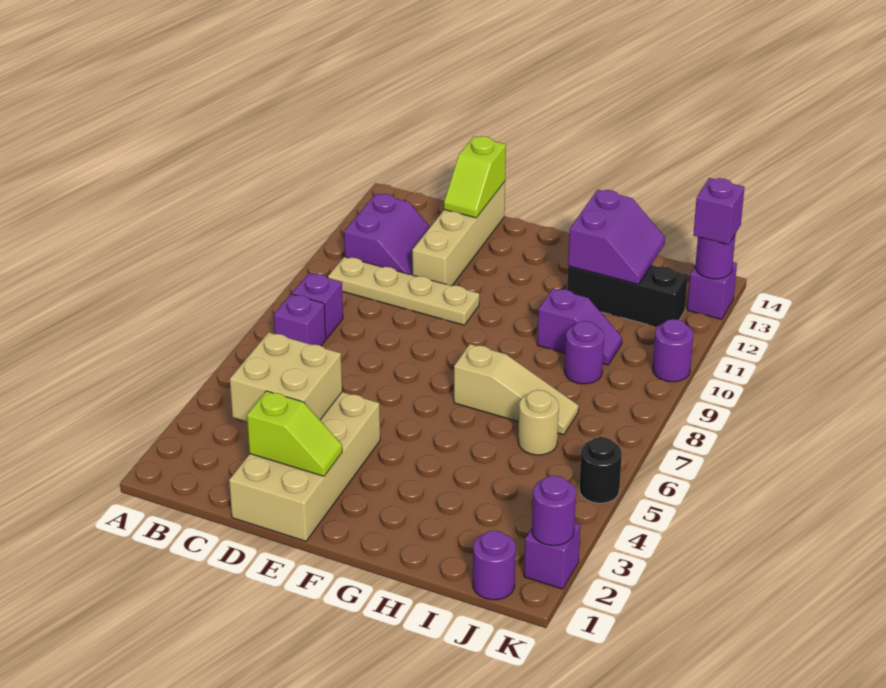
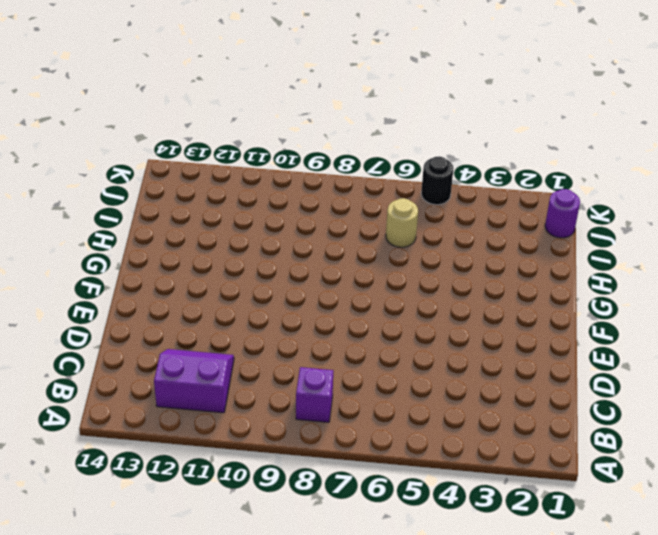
none -> purple 1x1 brick [274,294,326,346]
none -> tan 1x4 plate [328,257,479,325]
none -> tan 2x4 brick [229,392,380,541]

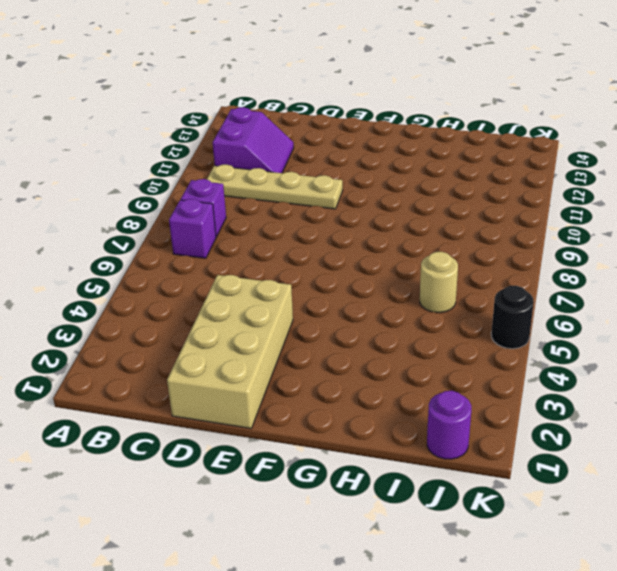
none -> tan 1x4 brick [412,182,505,286]
none -> tan 1x3 slope [454,344,579,435]
none -> purple 1x2 slope [537,288,622,365]

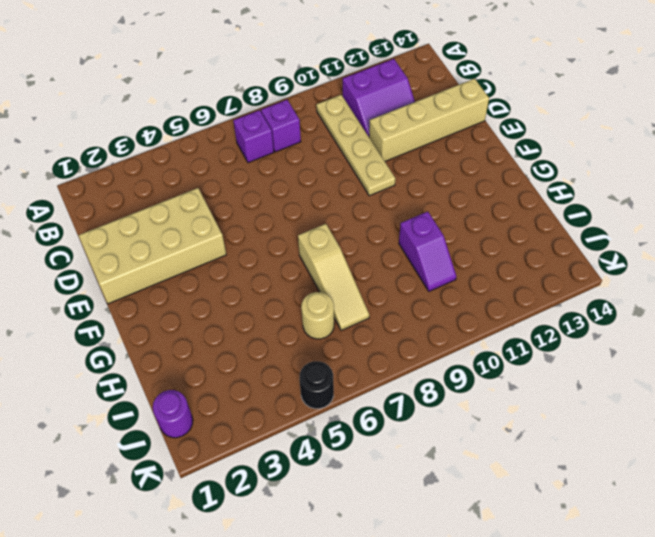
none -> black 1x3 brick [567,265,688,327]
none -> purple 1x1 round brick [565,321,604,384]
none -> purple 1x1 brick [524,523,580,589]

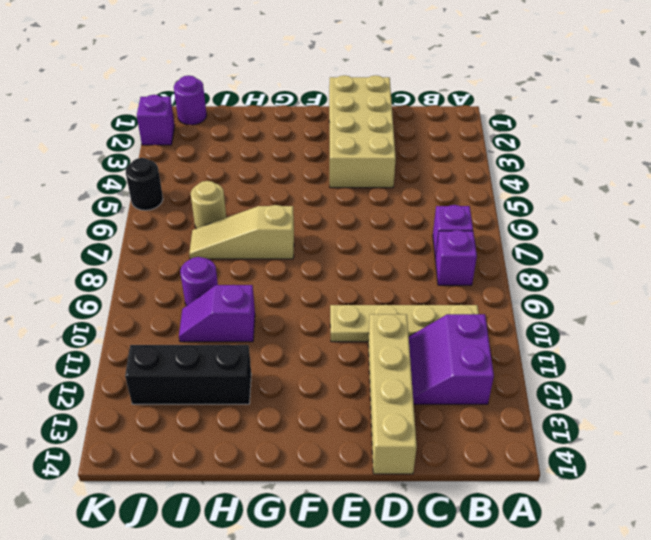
none -> purple 1x1 round brick [653,319,693,382]
none -> purple 1x1 brick [687,262,737,319]
none -> tan 2x2 brick [230,332,342,422]

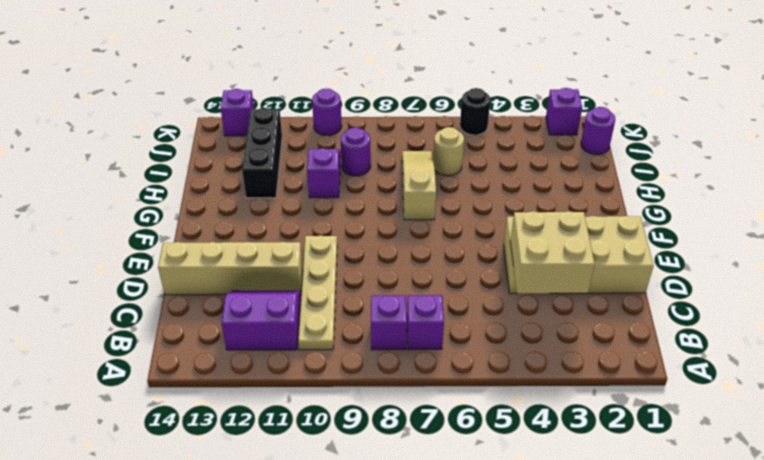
none -> lime 1x2 slope [247,391,342,476]
none -> lime 1x2 slope [444,136,506,218]
none -> purple 2x2 slope [568,190,665,284]

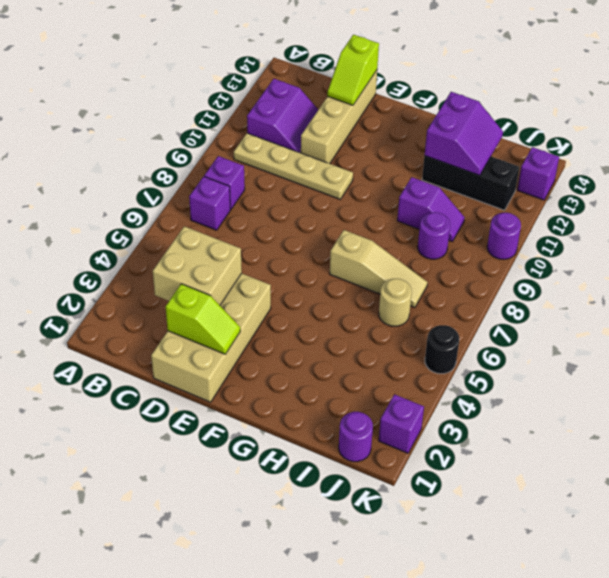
none -> purple 1x1 round brick [532,476,576,546]
none -> purple 1x1 round brick [695,234,736,279]
none -> purple 1x1 brick [693,178,745,245]

